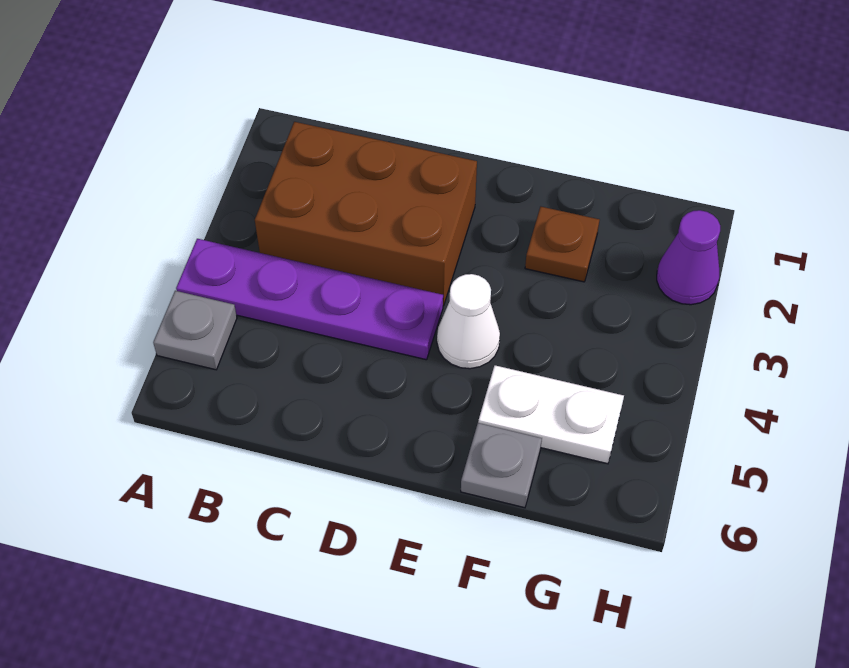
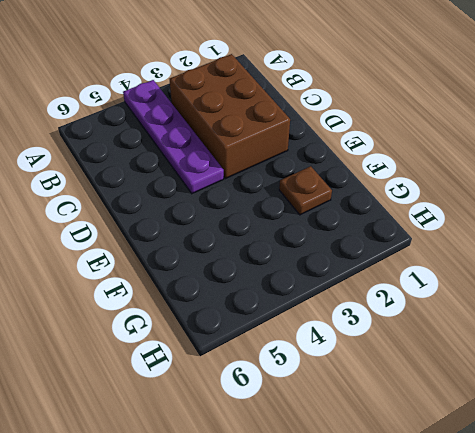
none -> grey 1x1 plate [153,291,237,370]
none -> white 1x1 cone [437,274,500,369]

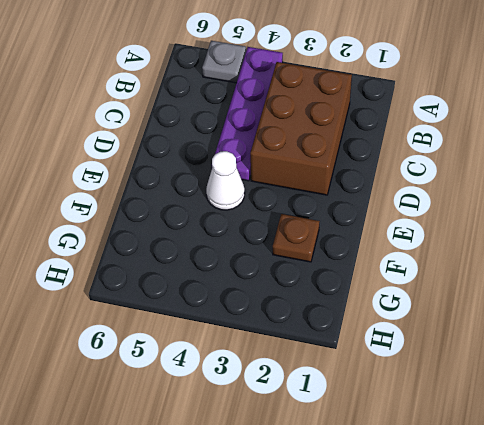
none -> white 1x2 plate [478,365,624,464]
none -> grey 1x1 plate [461,423,542,508]

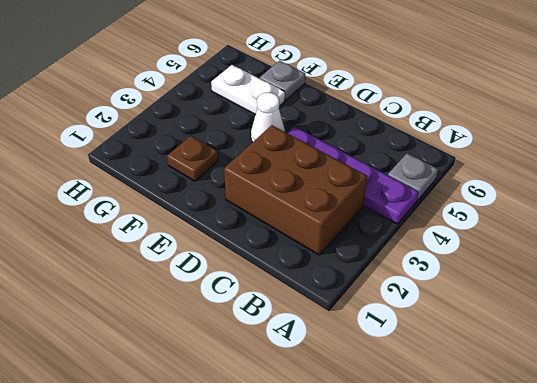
none -> purple 1x1 cone [657,210,720,305]

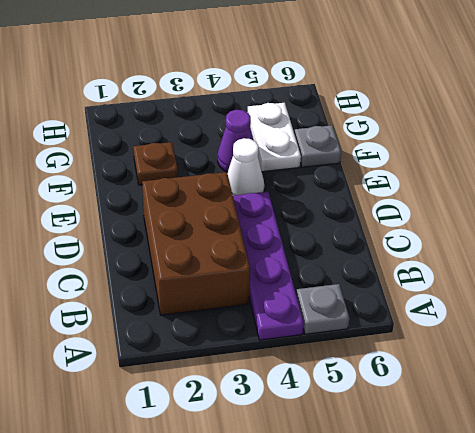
purple 1x1 cone [218,110,253,172] -> purple 1x1 cone moved to [657,210,720,305]

